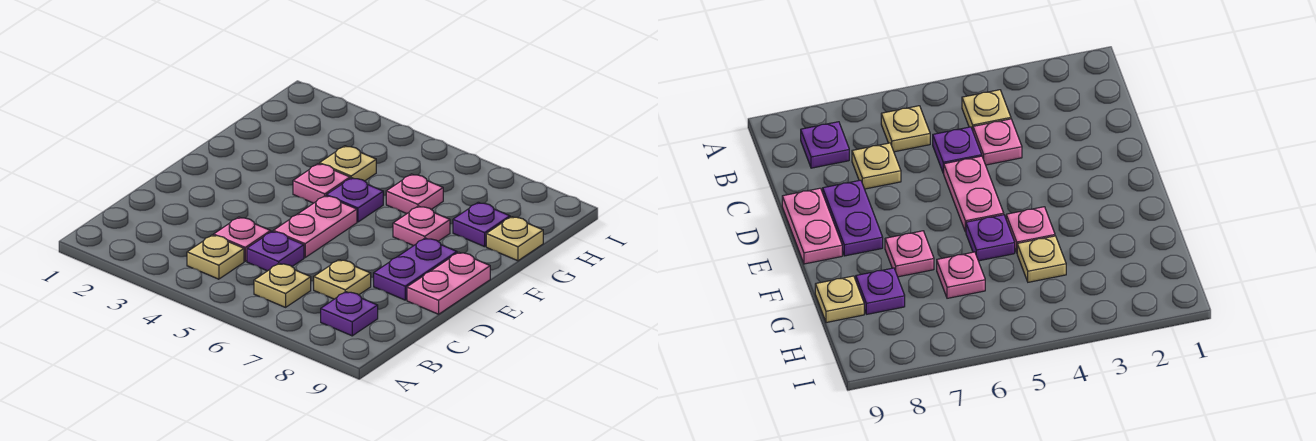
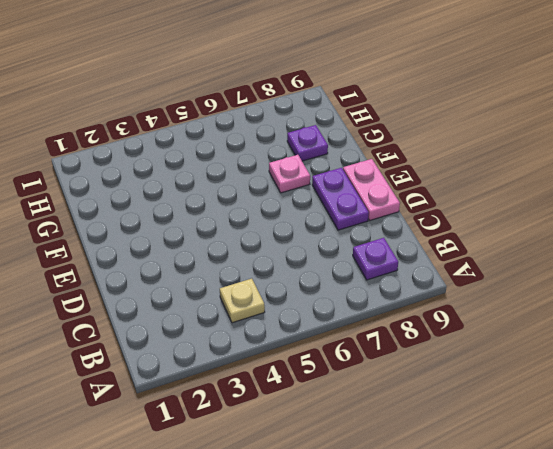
none -> tan 1x1 plate [254,263,311,307]
none -> pink 1x1 plate [214,217,271,261]
none -> purple 1x1 plate [247,231,304,271]

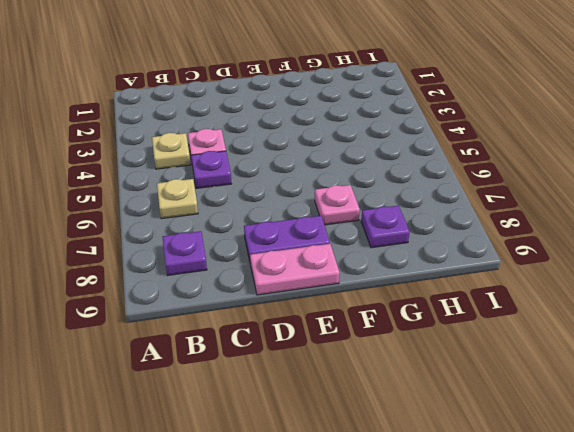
none -> tan 1x1 plate [314,260,371,299]
none -> pink 1x2 plate [273,196,357,258]
none -> pink 1x1 plate [293,164,350,203]

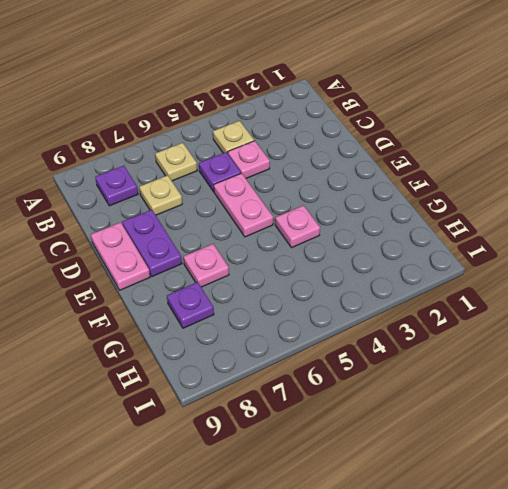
none -> purple 1x1 plate [326,178,383,222]
none -> tan 1x1 plate [320,146,376,181]
none -> pink 1x1 plate [386,174,443,214]

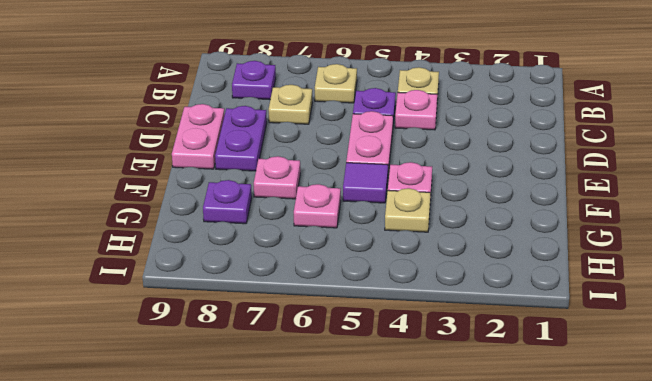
purple 1x1 tile [343,163,388,203] -> purple 1x1 plate [326,178,383,222]
none -> tan 1x1 plate [486,217,543,261]

